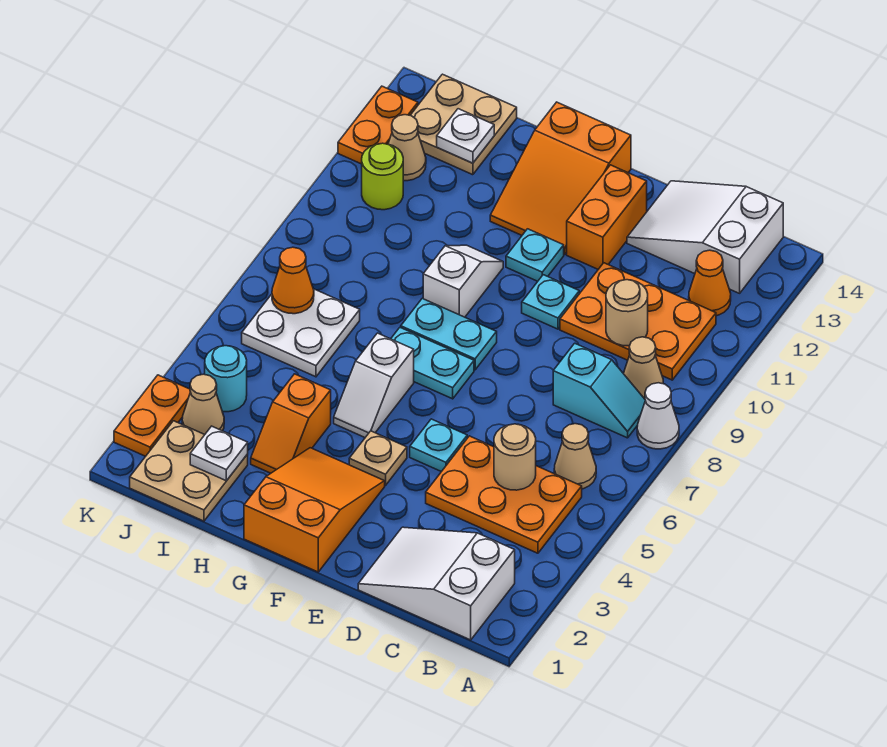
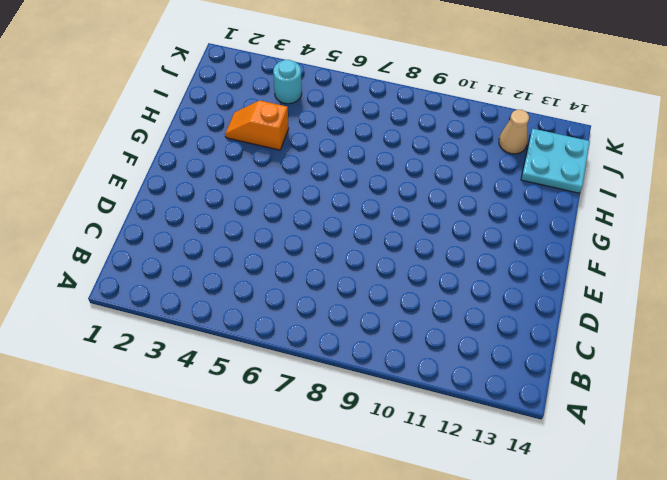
cyan 2x2 plate [521,129,590,193] -> tan 2x2 plate [410,74,517,175]
none -> white 1x1 cone [637,383,679,449]
none -> white 2x3 slope [358,527,515,640]
none -> orange 2x3 plate [426,436,582,553]
none -> tan 1x1 cone [554,424,596,489]

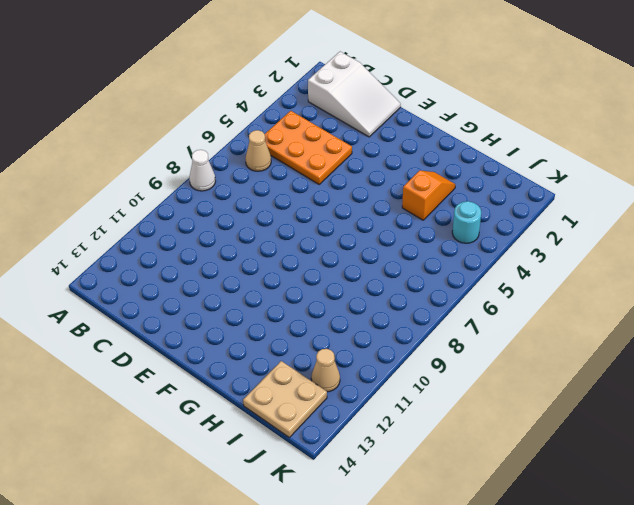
none -> cyan 1x2 slope [553,343,645,438]
none -> tan 1x1 cone [624,337,663,399]
none -> orange 2x3 plate [560,263,716,380]
none -> orange 1x1 cone [689,250,731,316]

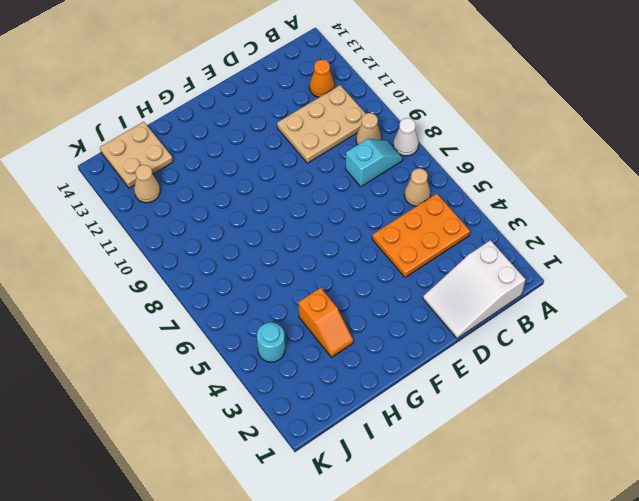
tan 2x3 plate [277,85,366,163] -> orange 2x3 plate [560,263,716,380]
none -> white 2x3 slope [627,181,783,293]
none -> cyan 1x1 plate [410,419,467,472]
none -> cyan 1x1 plate [522,275,579,329]
none -> orange 1x2 brick [567,165,647,269]

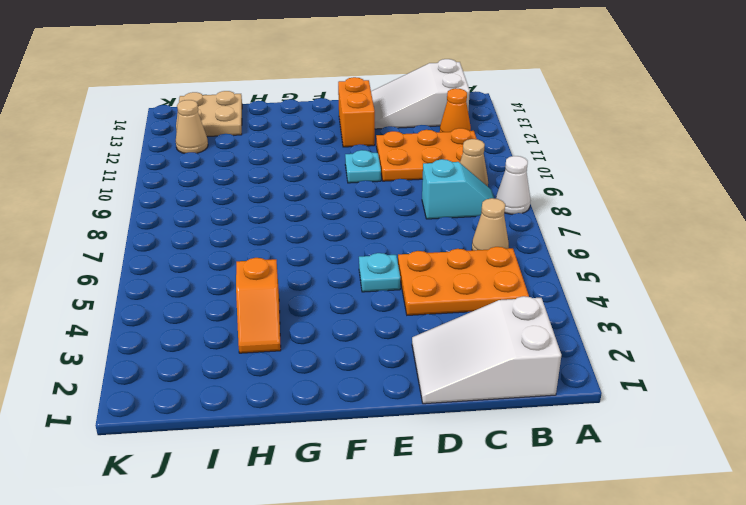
none -> orange 2x3 slope [244,448,385,572]
none -> tan 1x1 plate [349,431,407,485]
none -> cyan 1x2 plate [391,327,474,399]
none -> cyan 1x2 plate [401,298,497,370]

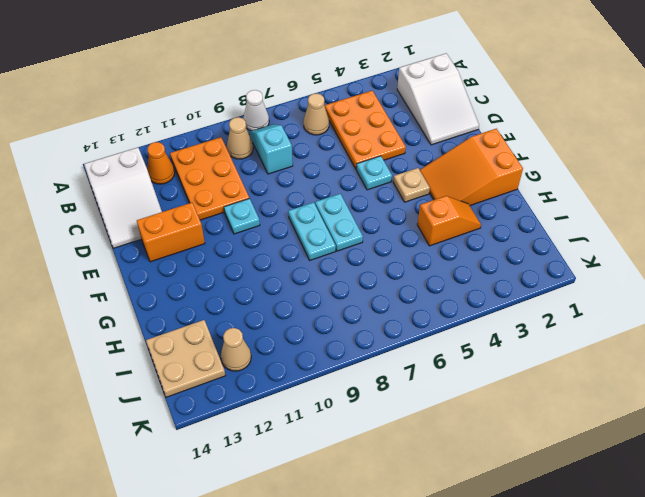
none -> cyan 1x1 plate [506,229,564,281]
none -> orange 2x3 slope [490,102,631,254]
none -> white 1x2 slope [334,333,414,437]
none -> white 1x2 slope [423,245,503,317]

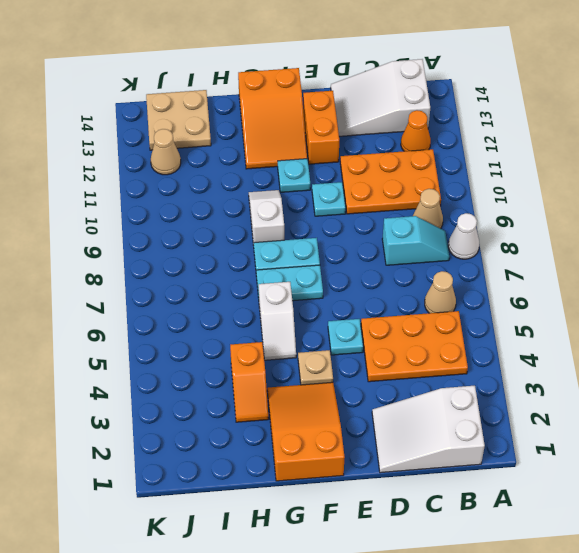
none -> tan 2x2 plate [130,421,248,521]
none -> white 2x2 plate [242,289,360,377]
none -> tan 1x1 cone [182,374,224,435]
none -> cyan 1x1 round brick [205,346,247,412]

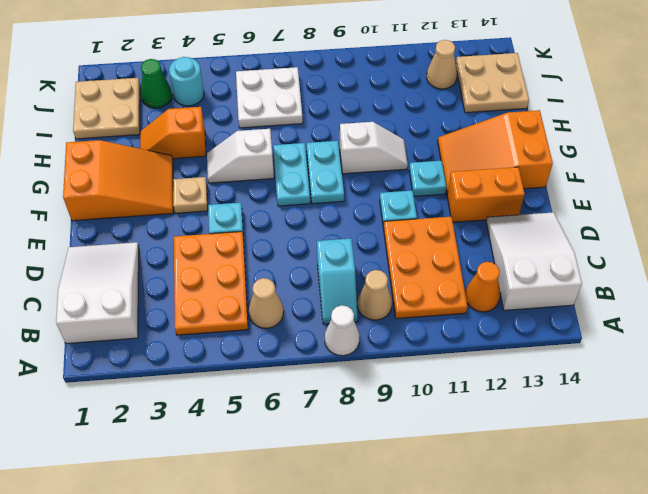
green 1x1 cone [141,59,172,108] -> tan 1x1 cone [182,374,224,435]
none -> lime 1x1 round brick [362,143,403,210]
none -> orange 1x2 plate [114,375,190,456]
none -> orange 1x2 plate [338,86,418,164]
none -> tan 1x1 round brick [494,424,536,490]

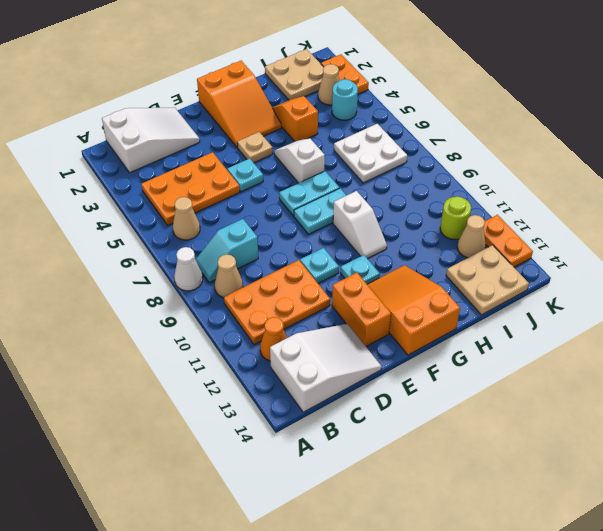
none -> tan 1x1 round brick [494,424,536,490]
none -> tan 1x1 round brick [606,280,648,346]
none -> white 1x1 plate [190,426,248,481]
none -> white 1x1 plate [437,109,494,163]

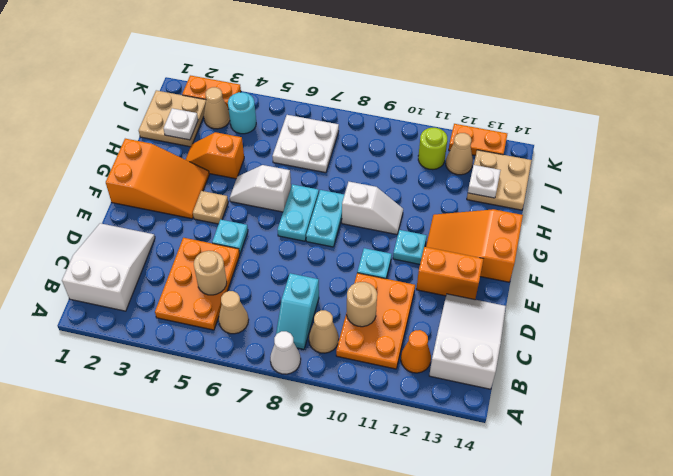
none -> orange 1x1 cone [272,247,314,314]

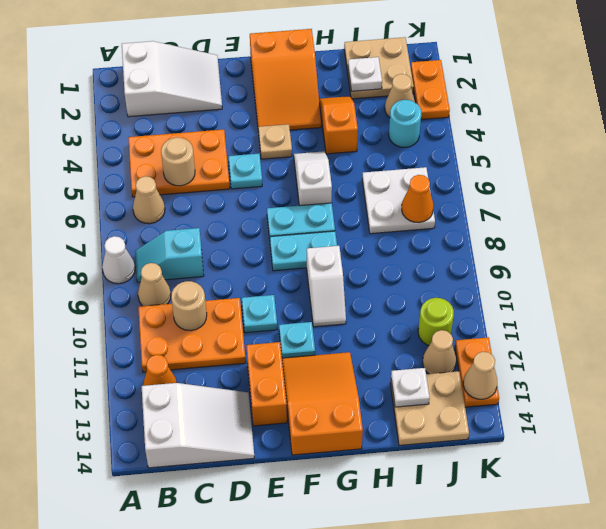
tan 1x1 cone [463,352,497,399] -> none

